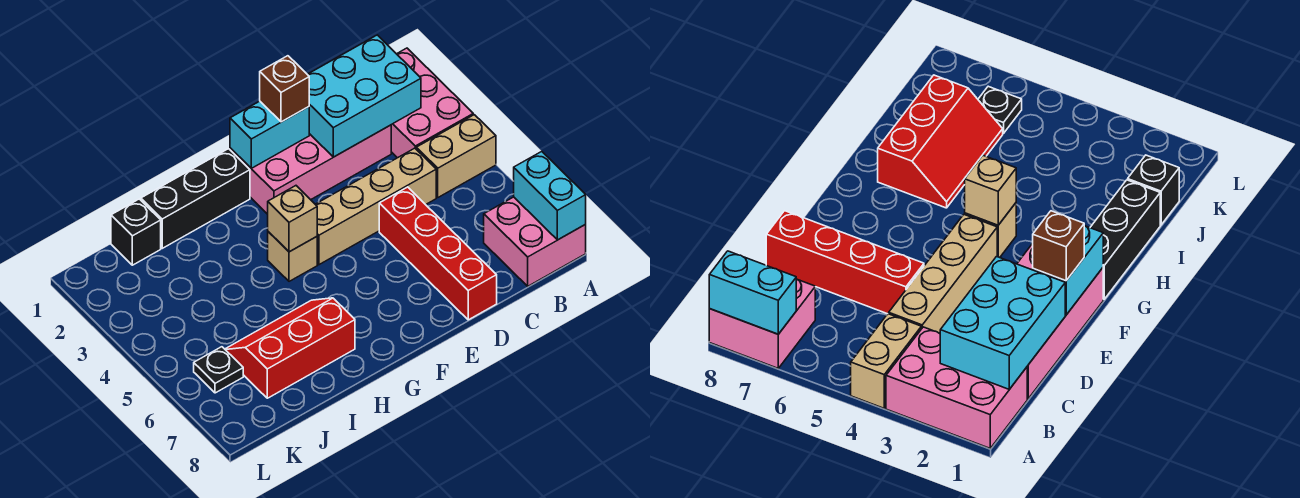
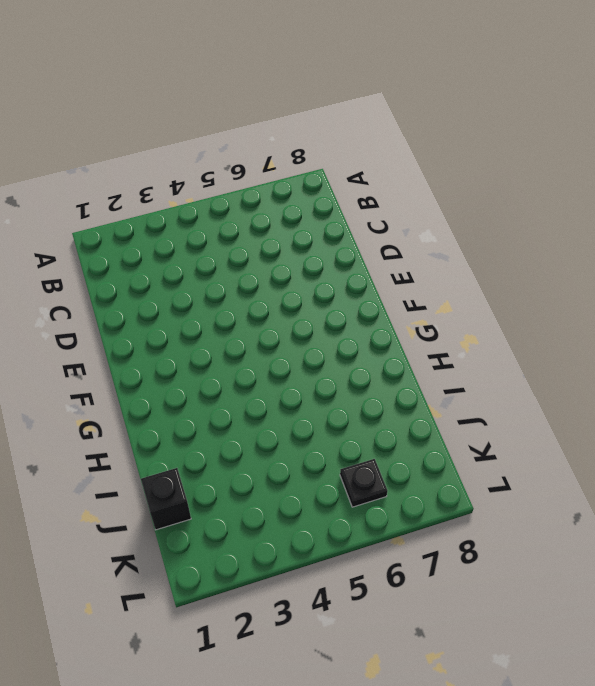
none -> pink 2x3 brick [391,48,473,158]
none -> tan 1x2 brick [416,115,496,197]
none -> pink 2x2 brick [484,197,586,286]

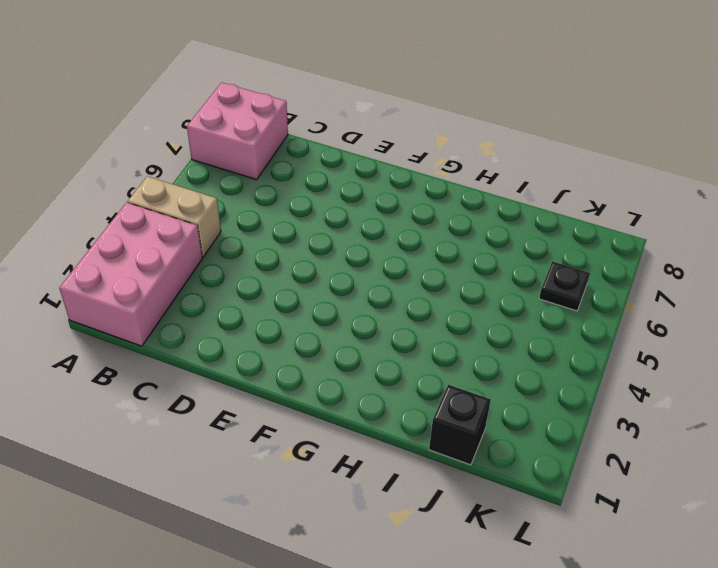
none -> pink 2x4 brick [230,125,391,214]
none -> tan 1x4 brick [315,148,436,265]
none -> red 1x4 brick [379,187,497,320]

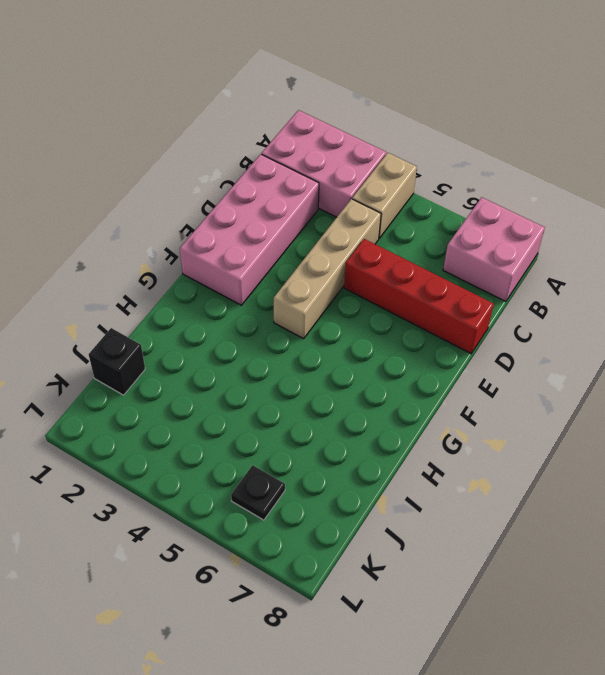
none -> black 1x3 brick [141,149,250,248]
none -> tan 1x1 brick [268,232,317,281]
none -> red 2x3 slope [225,298,355,398]

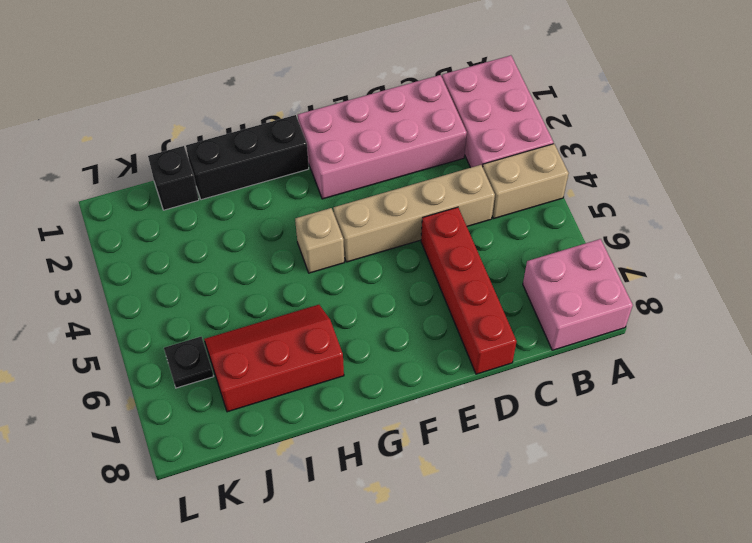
none -> cyan 1x2 brick [514,152,586,240]
none -> cyan 2x3 brick [307,35,421,157]
none -> cyan 1x2 brick [230,101,309,168]

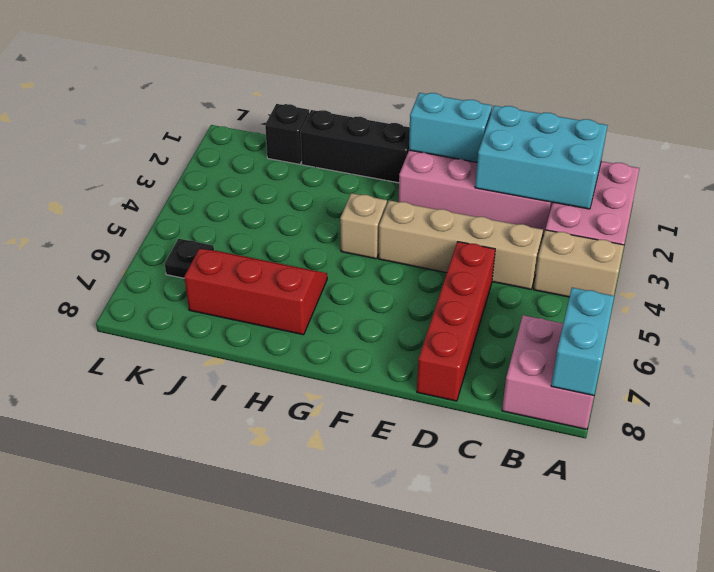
none -> tan 1x1 brick [268,186,317,252]
none -> brown 1x1 brick [260,56,309,122]

